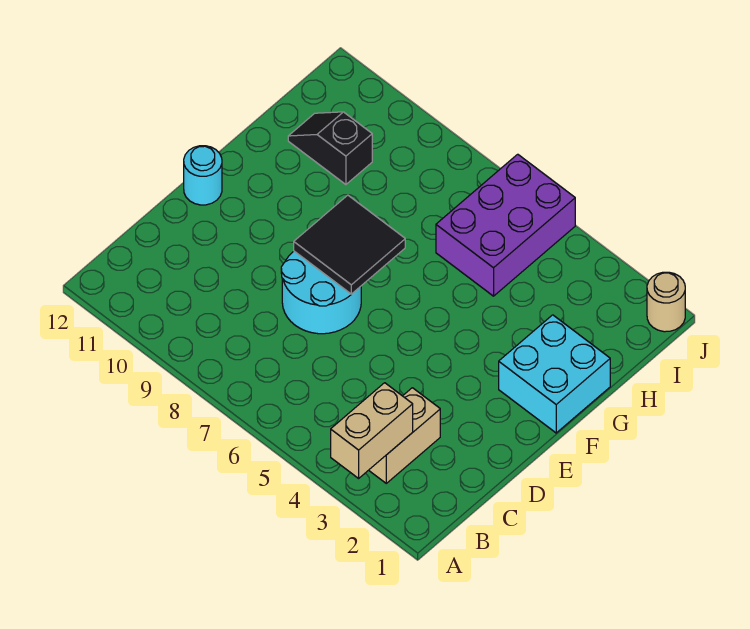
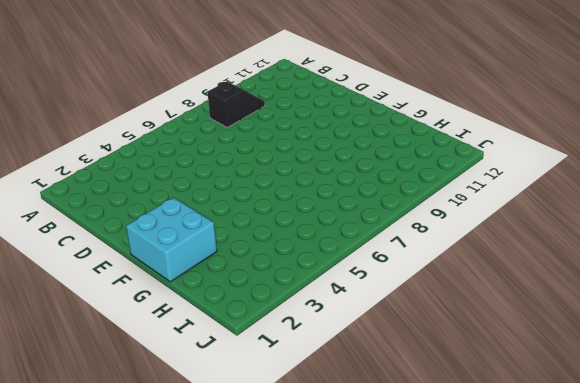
black 1x2 slope [208,81,265,127] -> black 1x2 slope moved to [288,112,372,185]
none -> tan 1x2 brick [369,388,440,483]
none -> cyan 2x2 round brick [281,251,361,334]

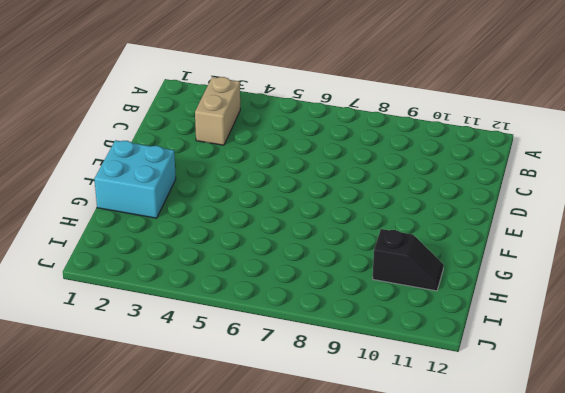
none -> cyan 2x2 round brick [281,251,361,334]
none -> cyan 1x1 round brick [184,146,222,205]

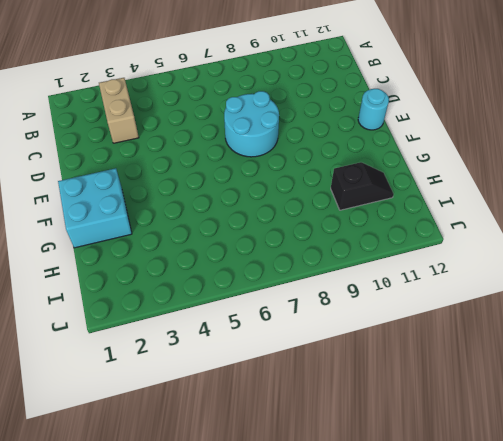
none -> purple 2x3 brick [436,154,575,296]
none -> tan 1x1 round brick [647,272,685,332]

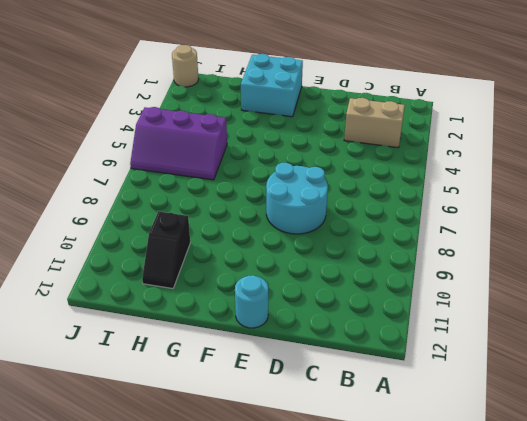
purple 2x3 slope [130,107,227,180] -> purple 2x3 brick [436,154,575,296]
none -> tan 1x2 brick [331,383,413,478]
none -> black 2x2 tile [294,195,405,294]

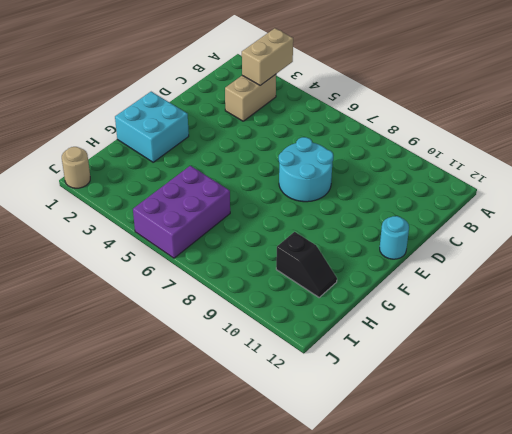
none -> black 2x2 tile [294,195,405,294]

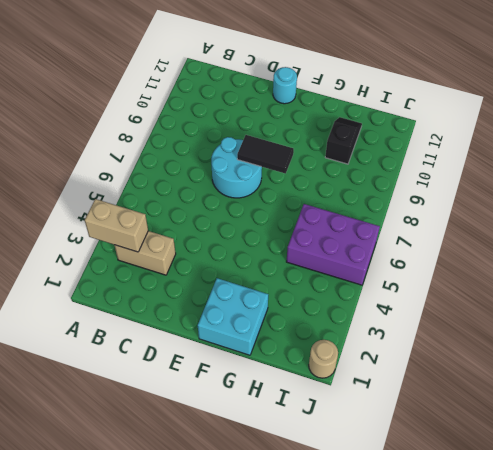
black 1x2 tile [237,135,294,174] -> black 2x2 tile [294,195,405,294]

